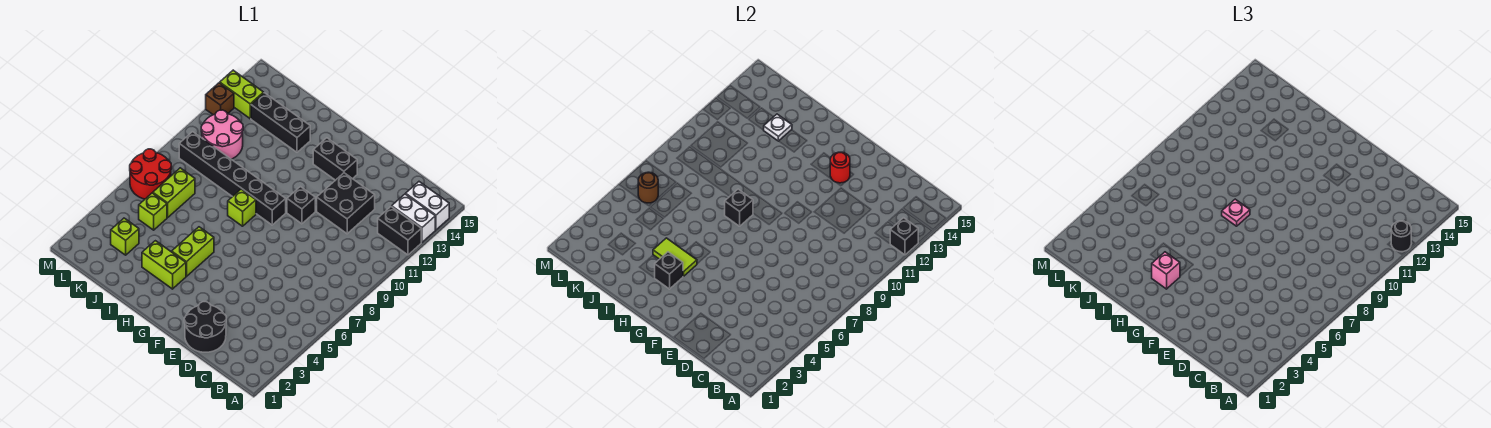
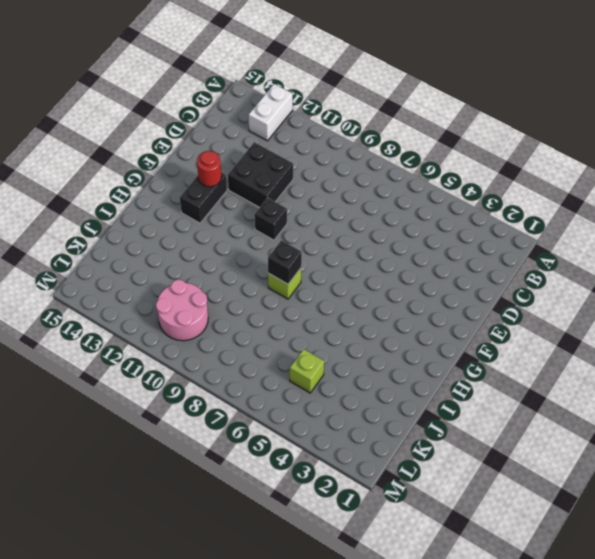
none -> black 1x2 brick [378,207,421,255]
none -> white 1x2 brick [406,182,449,230]
none -> black 2x2 round brick [184,302,226,352]

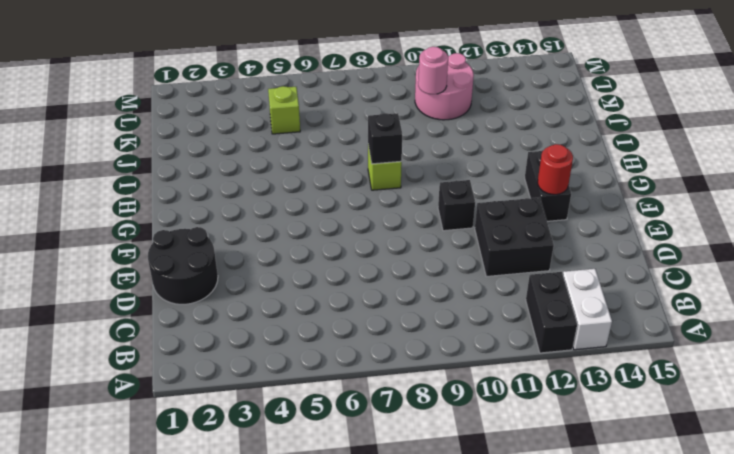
pink 1x1 round brick [418,47,448,94] -> none
none -> white 1x2 brick [406,182,449,230]
none -> black 1x6 brick [179,132,286,225]
none -> lime 1x2 brick [142,241,186,289]

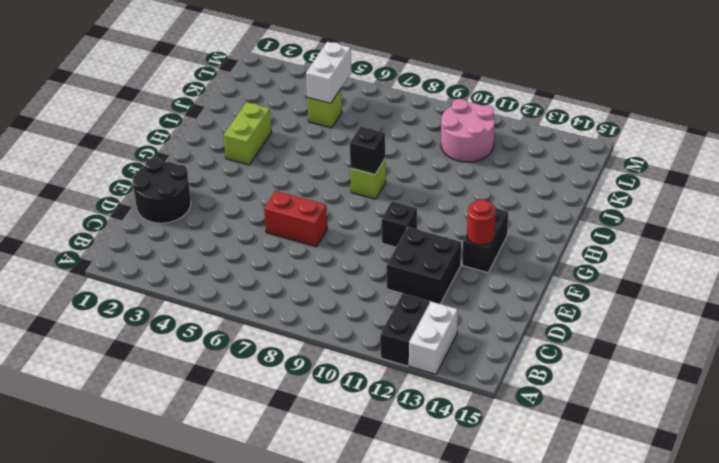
red 1x2 brick [264,191,327,247] -> none
white 1x2 brick [306,42,351,103] -> white 1x2 brick moved to [406,182,449,230]
none -> black 1x6 brick [179,132,286,225]
none -> lime 1x2 brick [172,227,214,276]
none -> black 1x3 brick [251,93,310,152]

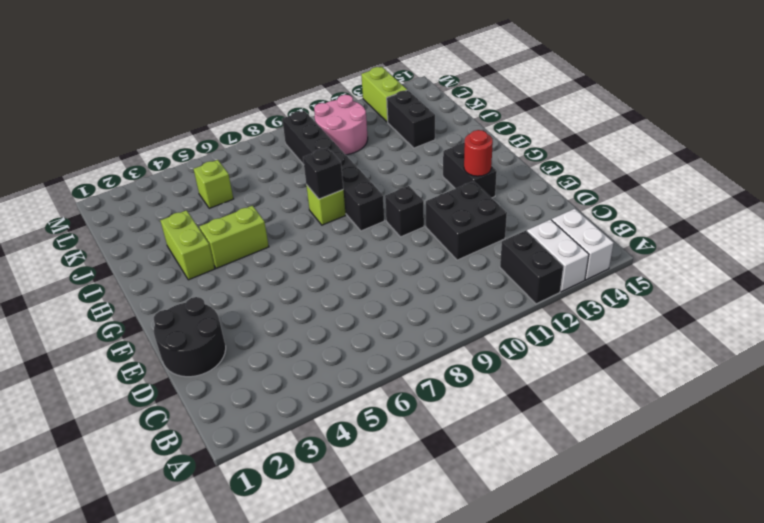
black 1x2 brick [387,90,435,148] -> black 1x3 brick [251,93,310,152]
none -> lime 1x1 brick [111,218,139,255]
none -> lime 1x2 brick [153,168,195,217]
none -> red 2x2 round brick [130,149,172,199]

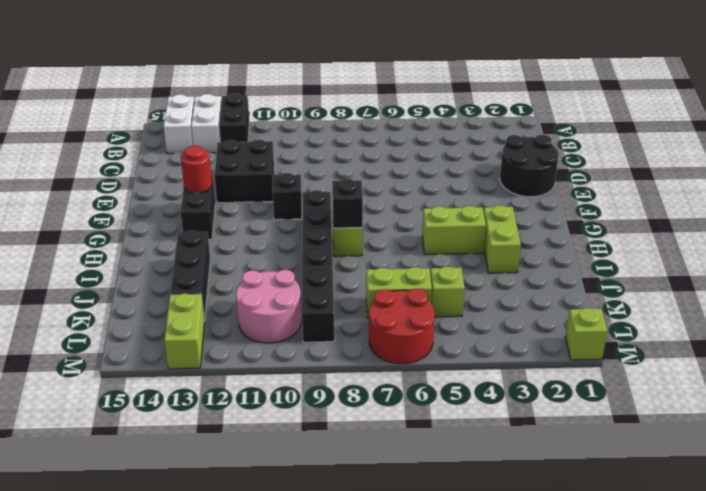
lime 1x1 brick [565,308,607,360] -> lime 1x1 brick moved to [111,218,139,255]
none -> brown 1x1 brick [206,83,234,115]
none -> black 1x1 brick [890,218,918,255]
none -> black 1x1 brick [655,252,683,289]

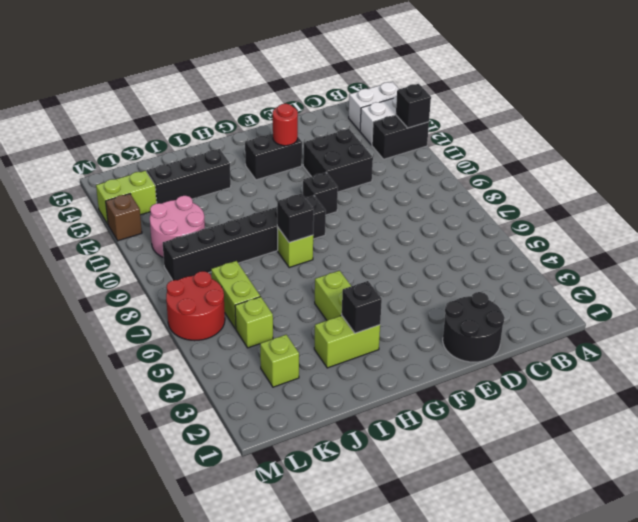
none -> lime 1x2 tile [653,238,697,276]
none -> white 1x1 plate [764,114,792,141]
none -> brown 1x1 round brick [638,172,658,203]

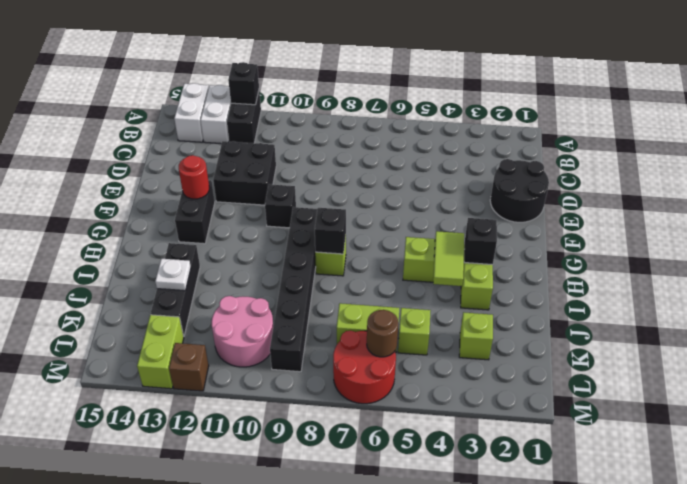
none -> black 1x1 round brick [1391,221,1411,252]
none -> pink 1x1 brick [1152,252,1180,289]
none -> pink 1x1 plate [1222,199,1250,226]

